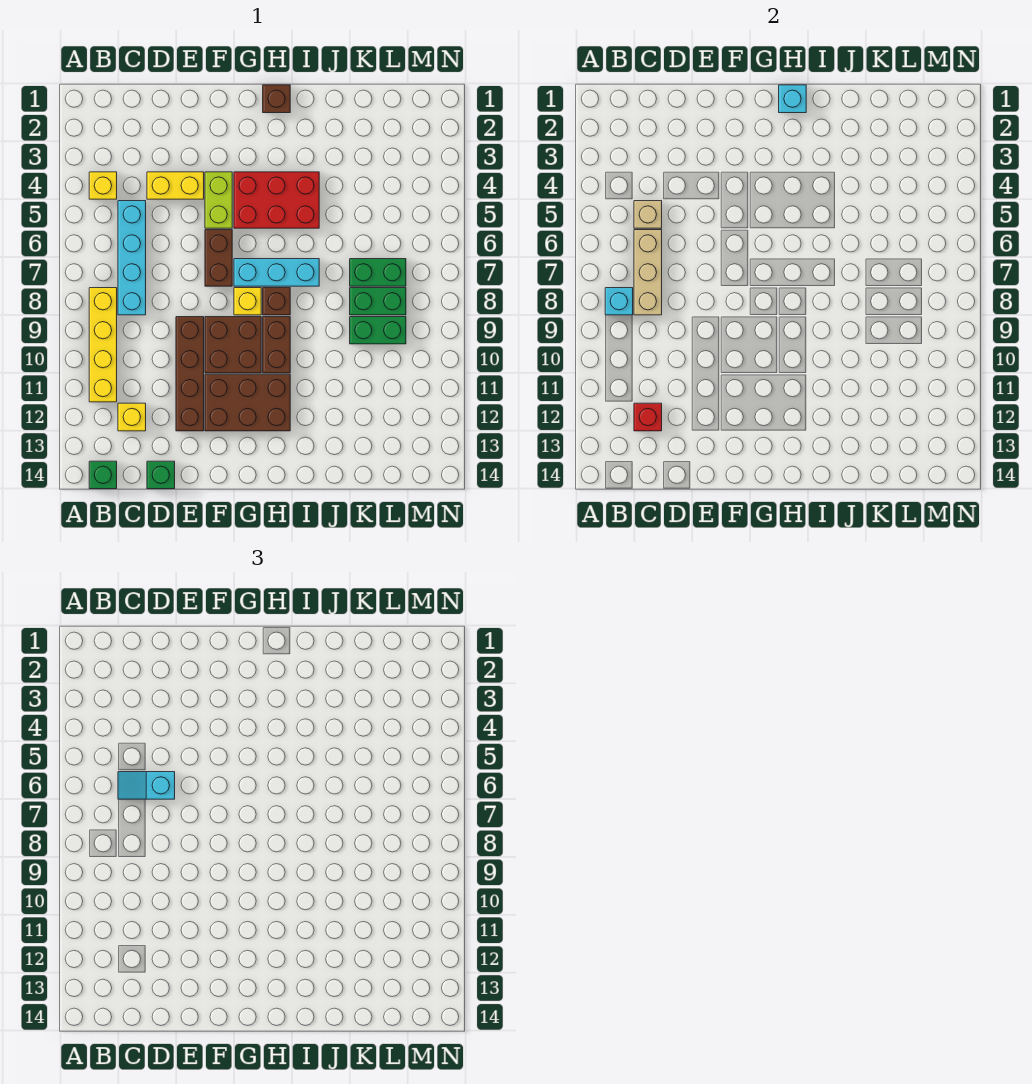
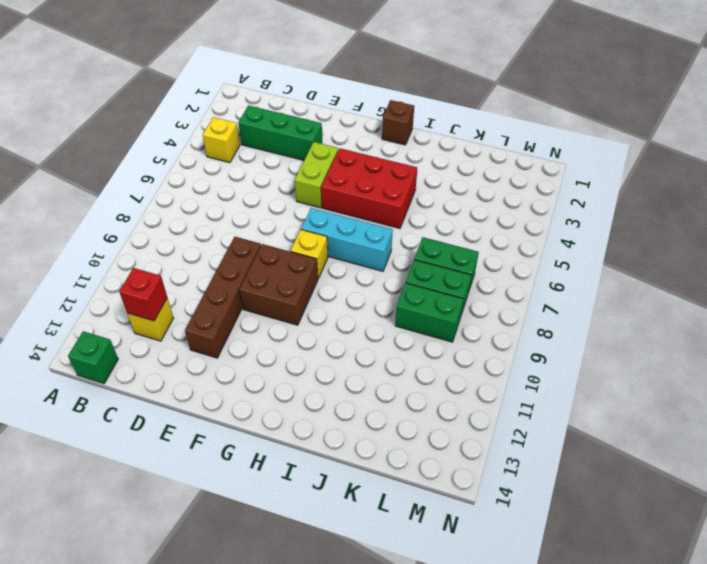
green 1x3 brick [238,105,322,160] -> none
none -> yellow 1x4 brick [89,288,117,402]
none -> cyan 1x4 brick [118,201,146,315]
none -> yellow 1x2 brick [147,172,204,199]

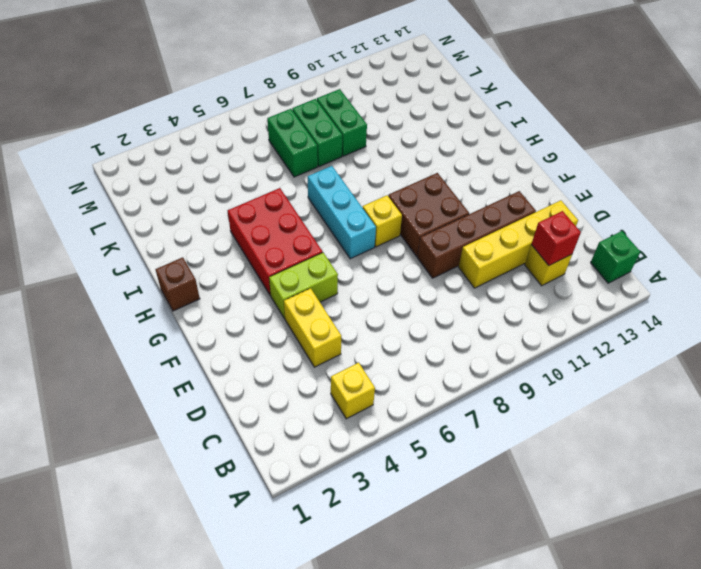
yellow 1x4 brick [459,200,578,288] -> yellow 1x4 brick moved to [89,288,117,402]
none -> cyan 1x4 brick [118,201,146,315]
none -> green 1x1 brick [147,461,175,489]
none -> brown 1x2 brick [205,230,232,286]

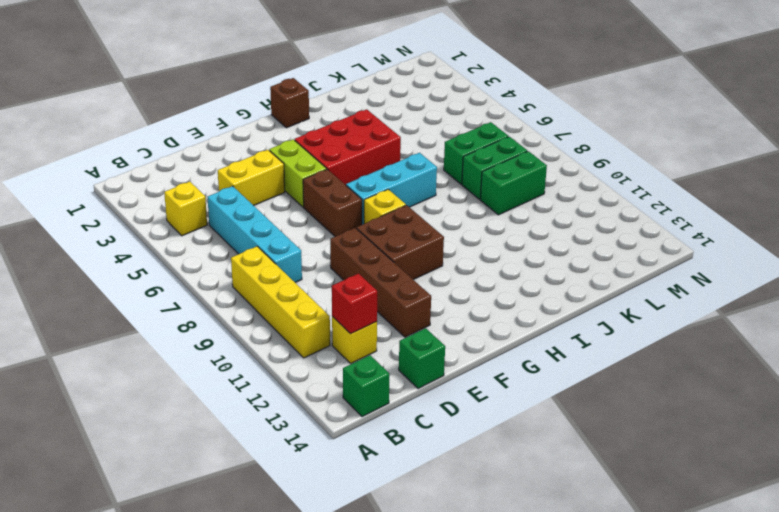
none -> brown 2x3 brick [205,374,290,431]
none -> brown 1x1 brick [263,288,290,315]
none -> brown 1x2 brick [263,317,290,373]

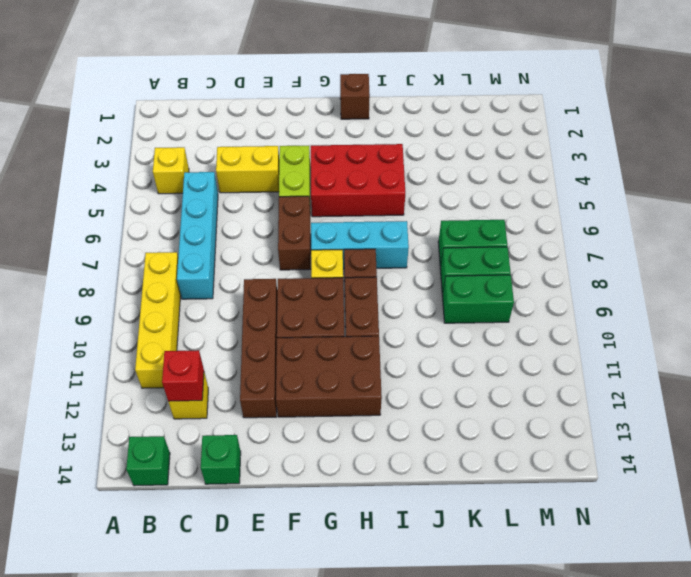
none -> cyan 1x1 brick [605,288,633,315]
none -> tan 1x1 brick [634,201,662,228]
none -> tan 1x3 brick [634,230,662,315]

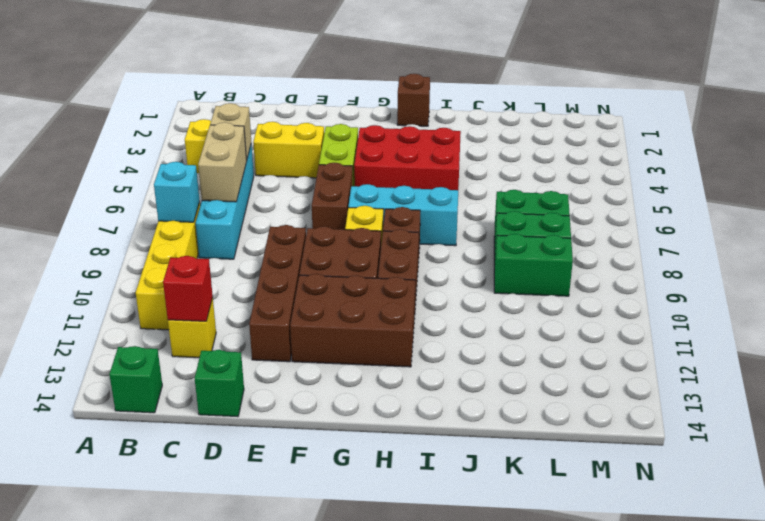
tan 1x2 brick [198,122,247,202] -> tan 1x3 brick [634,230,662,315]
none -> cyan 1x1 brick [779,85,806,113]
none -> cyan 1x2 slope [118,772,175,799]

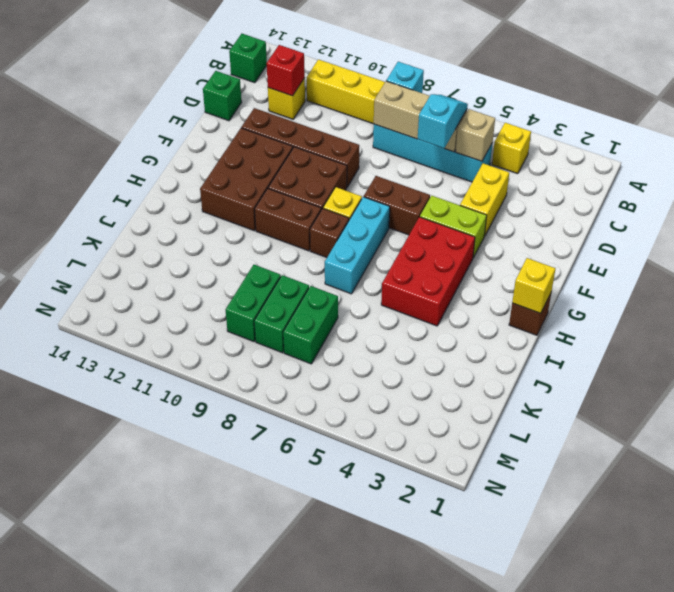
yellow 1x1 brick [512,258,556,313] -> cyan 1x1 brick [779,85,806,113]

